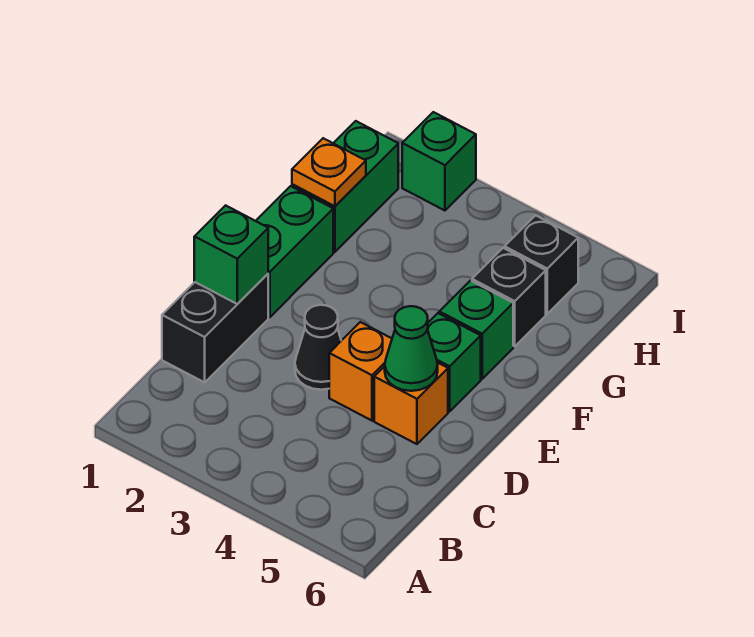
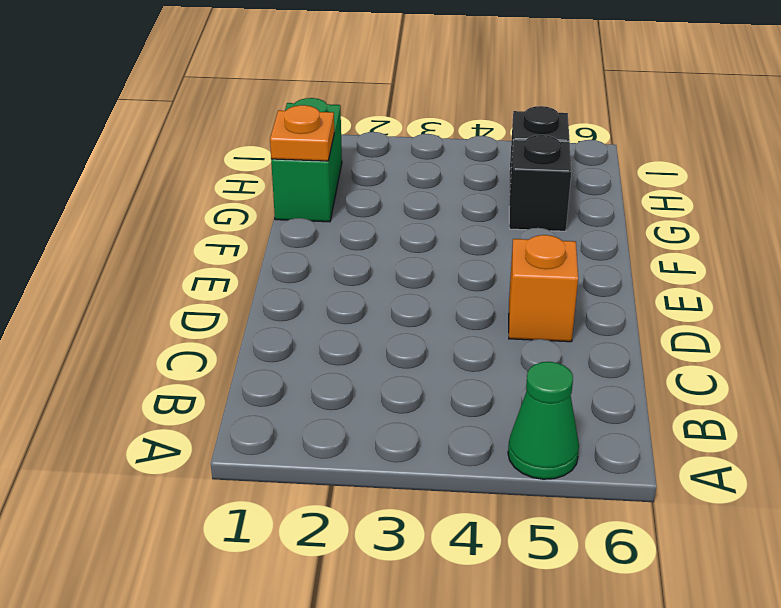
green 1x1 cone [508,362,579,479] -> green 1x1 cone moved to [385,306,438,391]
none -> black 1x2 brick [162,274,268,382]
none -> black 1x1 cone [295,305,341,390]
none -> orange 1x1 brick [329,322,392,421]

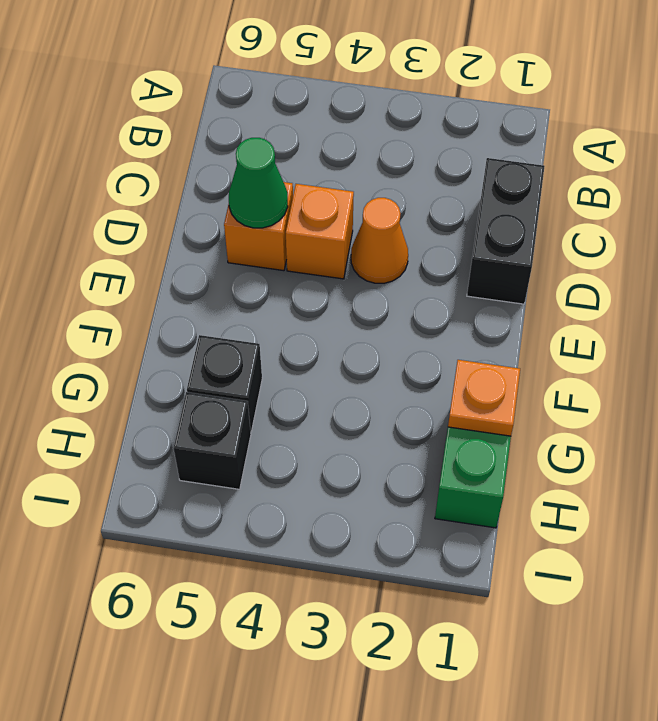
orange 1x1 cone [351,198,408,283] -> black 1x1 cone [295,305,341,390]
none -> green 1x2 brick [256,186,333,317]
none -> green 1x1 brick [427,313,481,412]
none -> green 1x1 brick [439,281,513,379]

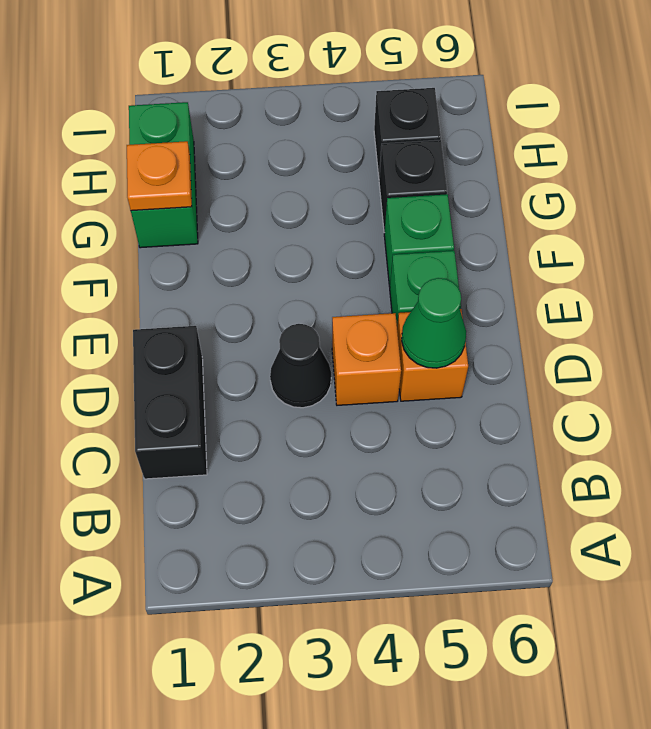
none -> green 1x2 brick [256,186,333,317]
none -> green 1x1 brick [402,112,476,211]
none -> green 1x1 brick [194,205,268,304]

